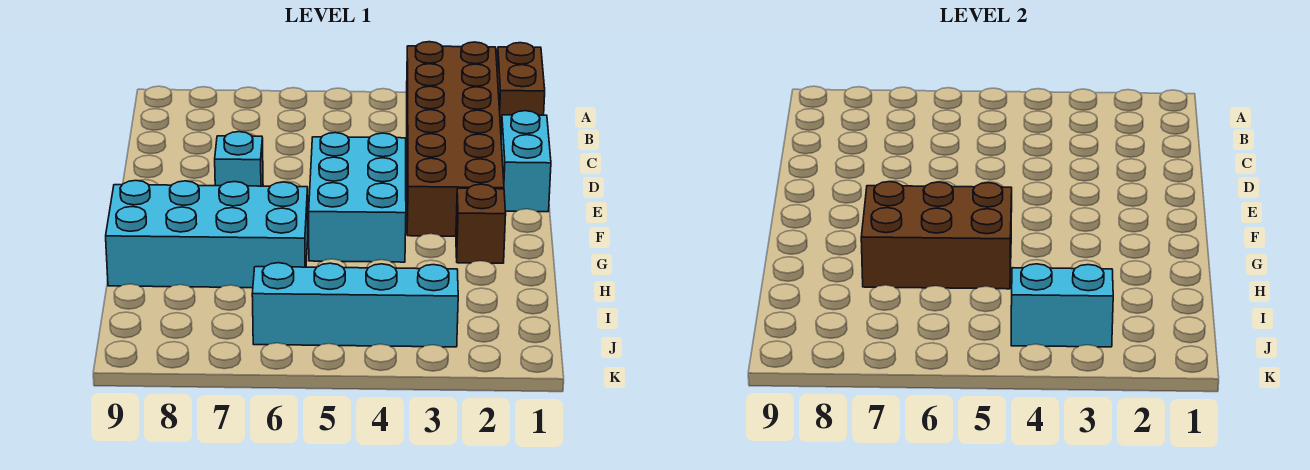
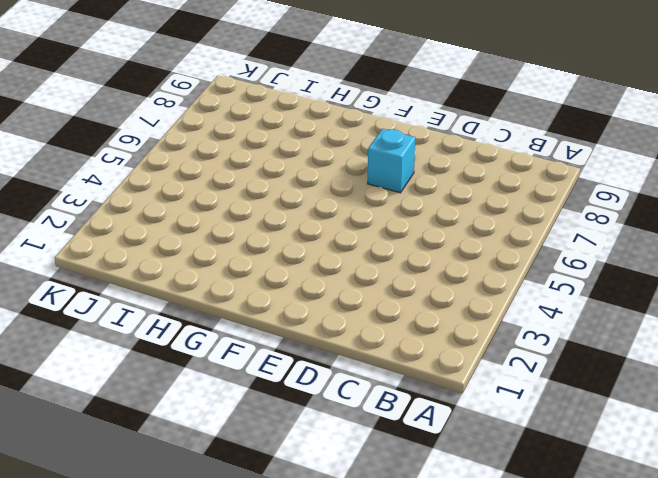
none -> brown 1x2 brick [497,43,545,128]
none -> brown 2x6 brick [407,42,504,236]

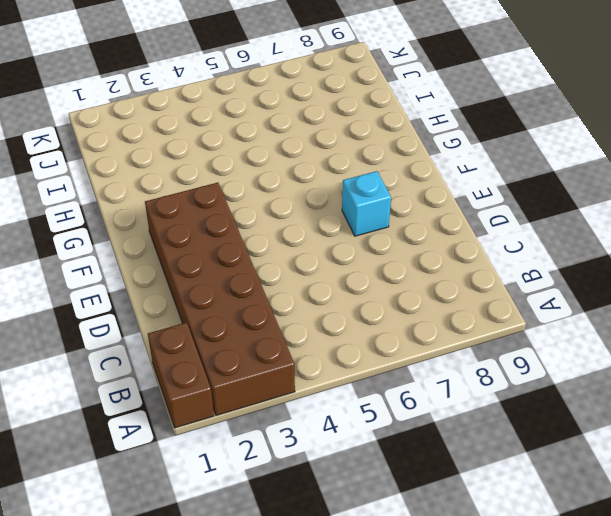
none -> cyan 1x2 brick [501,111,551,212]
none -> cyan 2x3 brick [309,133,406,262]

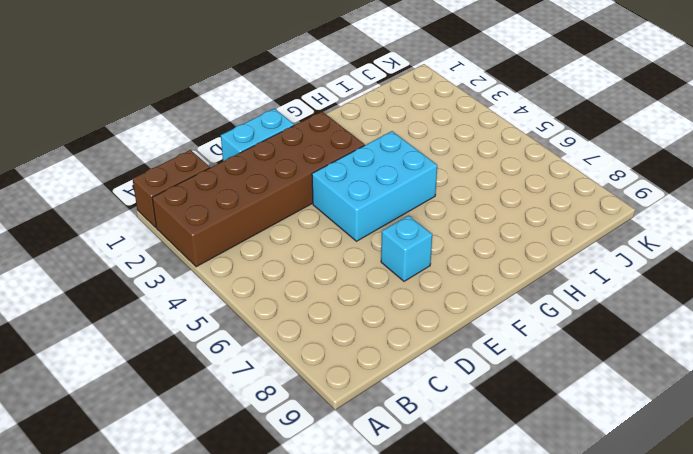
none -> brown 1x1 brick [456,184,506,263]
none -> cyan 2x4 brick [106,181,308,288]

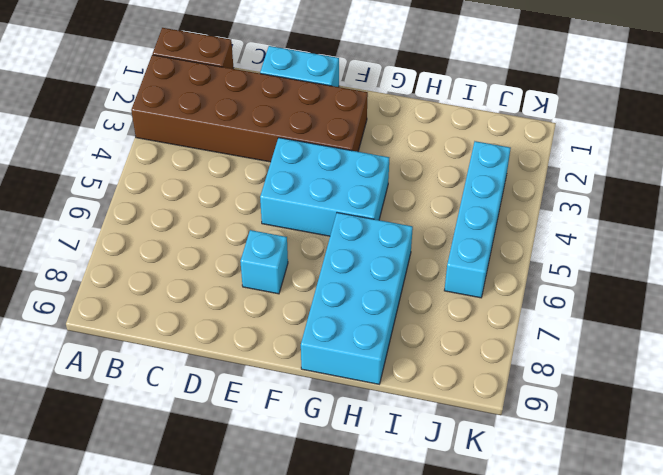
none -> brown 1x1 brick [456,184,506,263]
none -> brown 2x3 brick [861,182,1012,289]

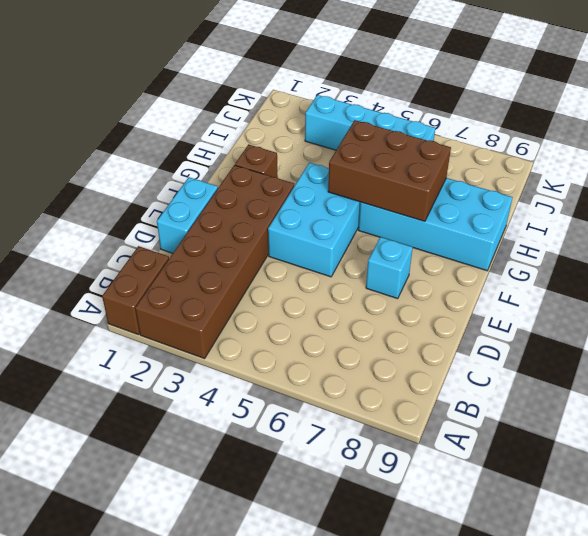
none -> cyan 1x2 brick [1011,264,1113,347]

